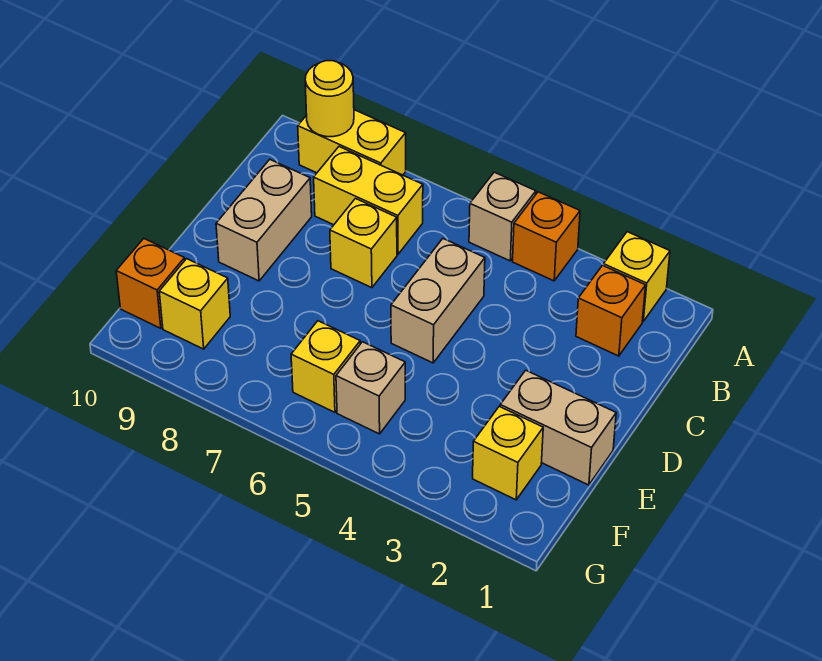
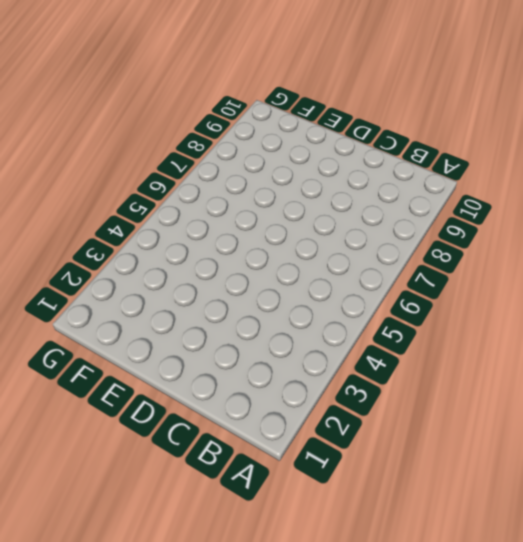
none -> yellow 1x1 brick [603,232,670,321]
none -> orange 1x1 brick [513,192,580,281]
none -> tan 1x1 brick [469,172,536,261]

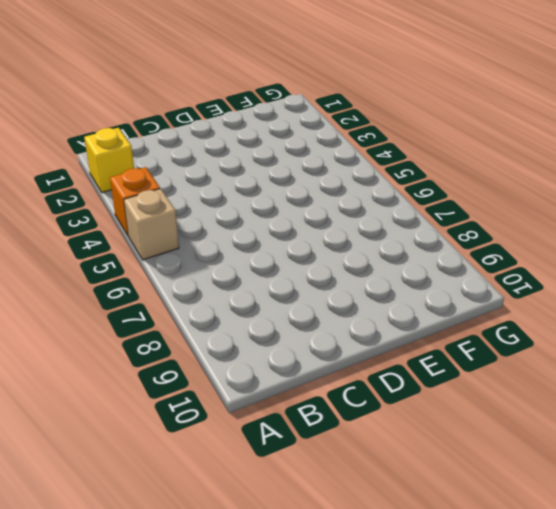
none -> yellow 1x2 brick [298,110,406,175]
none -> orange 1x1 brick [576,266,646,356]
none -> yellow 1x2 brick [314,147,423,254]

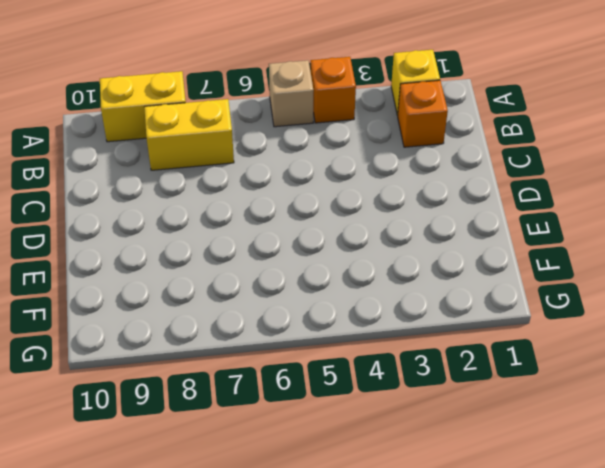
none -> tan 1x2 brick [391,239,485,363]
none -> yellow 1x1 brick [330,199,397,288]
none -> tan 1x2 brick [216,159,312,281]

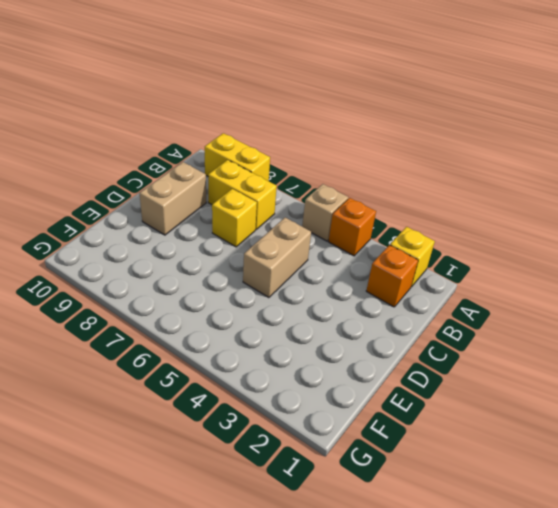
none -> tan 1x2 brick [500,370,616,485]
none -> yellow 1x1 brick [473,406,543,500]
none -> tan 1x1 brick [336,342,405,434]

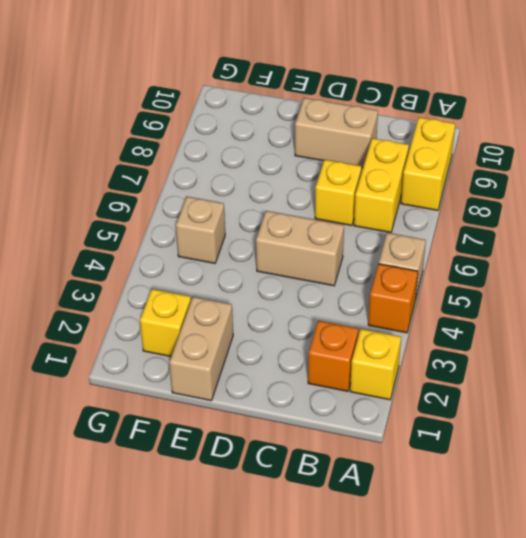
none -> yellow 1x1 brick [291,321,360,412]
none -> yellow 1x1 brick [159,259,230,349]
none -> orange 1x1 brick [116,239,185,328]

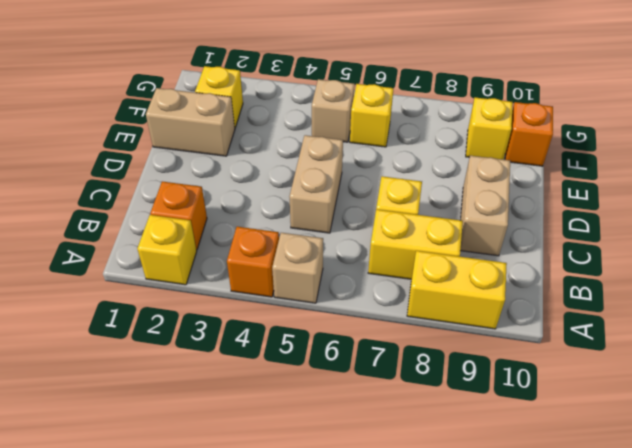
none -> yellow 1x1 round brick [305,61,354,137]

